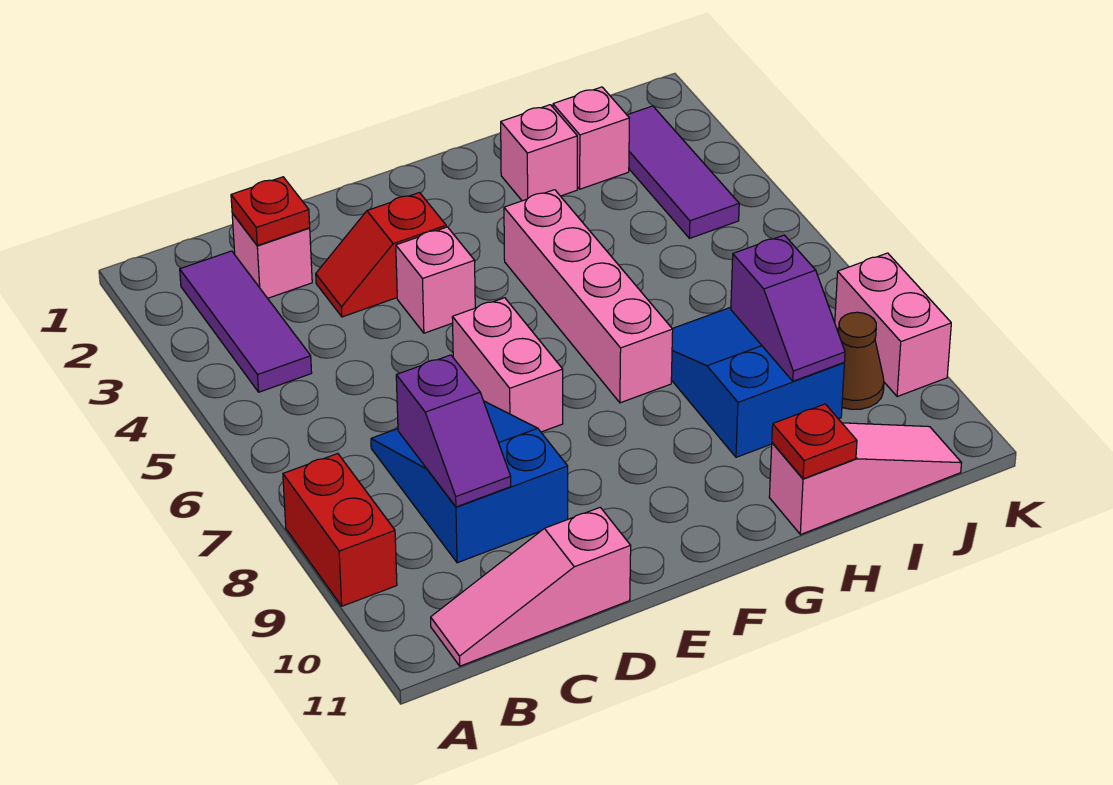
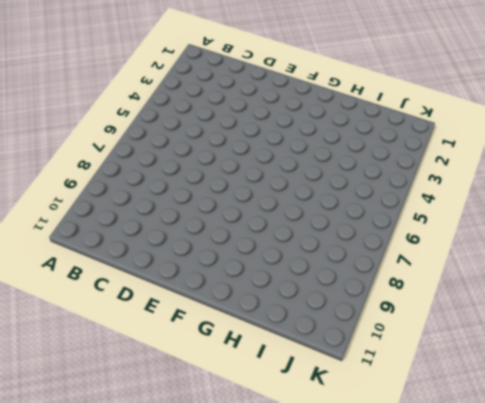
none -> red 1x2 brick [283,454,397,606]
none -> purple 1x3 tile [180,251,312,392]
none -> pink 1x3 slope [431,507,631,666]

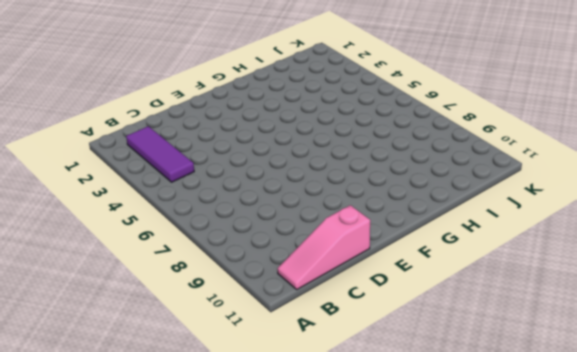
none -> red 1x2 brick [283,454,397,606]
none -> pink 1x1 brick [232,213,312,298]
none -> blue 2x3 slope [371,401,568,563]

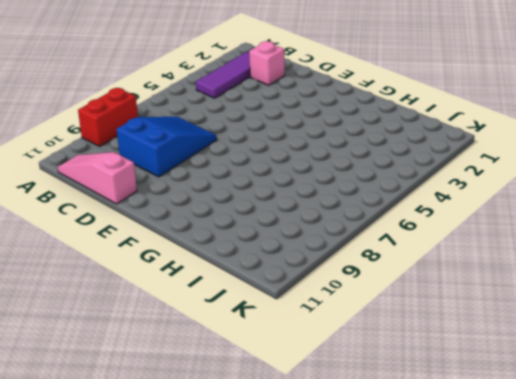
none -> red 1x2 slope [316,193,446,317]
none -> pink 1x1 brick [396,227,475,333]
none -> pink 1x2 brick [452,298,563,432]

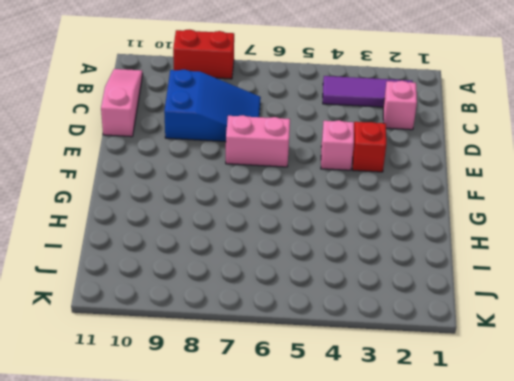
none -> pink 1x4 brick [504,190,673,403]
none -> pink 1x1 brick [501,105,577,201]
none -> blue 2x3 slope [671,307,844,457]

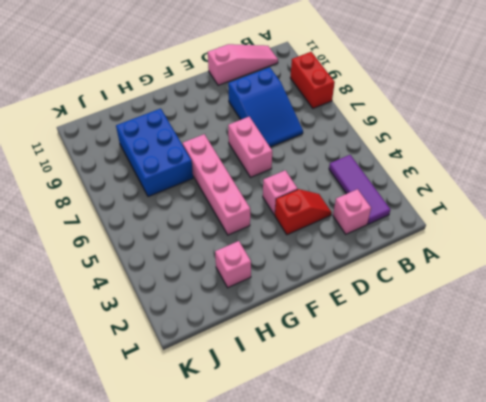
blue 2x3 brick [116,109,193,197] -> blue 2x3 slope [671,307,844,457]
none -> pink 1x3 slope [769,423,961,535]
none -> pink 1x1 brick [553,87,629,189]
none -> purple 1x3 tile [627,106,739,238]

